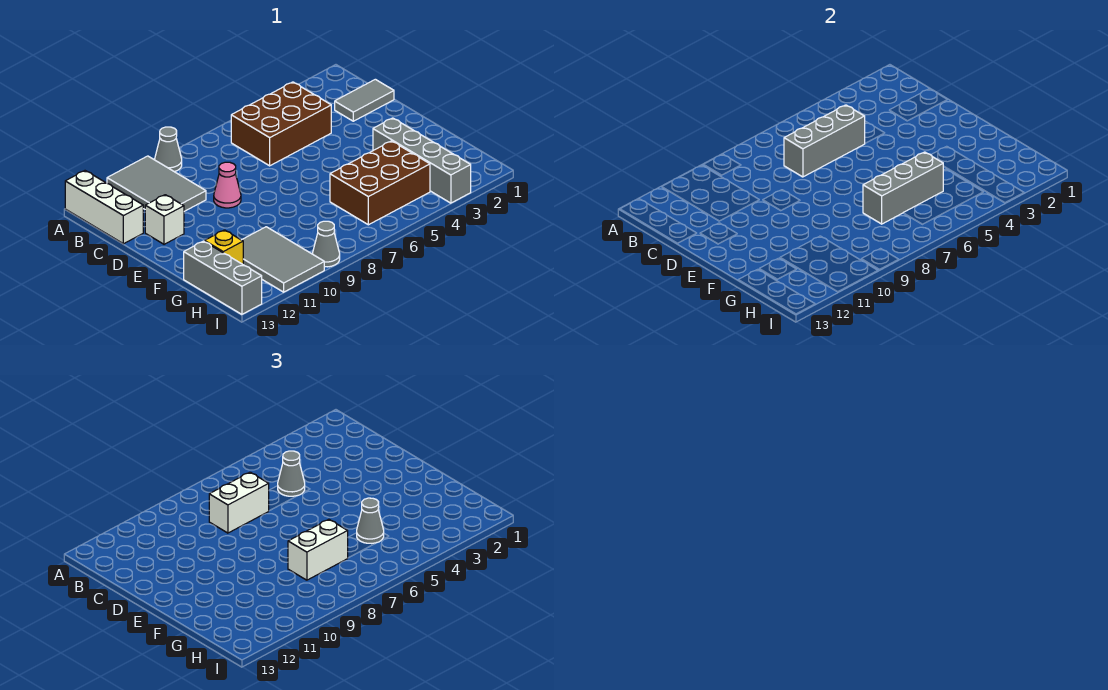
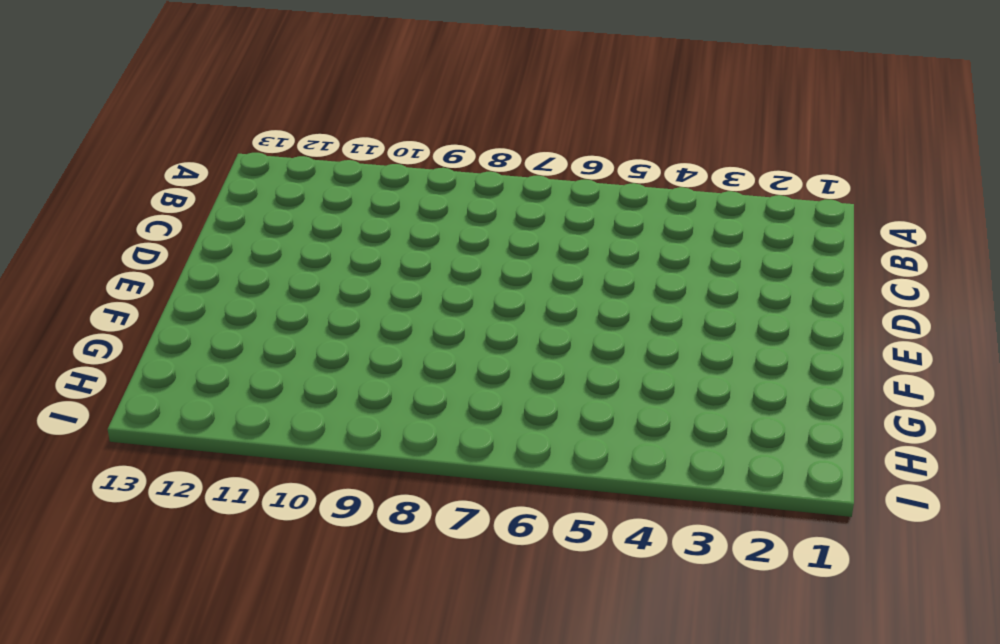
none -> grey 1x1 cone [155,127,182,172]
none -> grey 2x3 tile [107,156,206,211]
none -> white 1x3 brick [65,171,143,244]

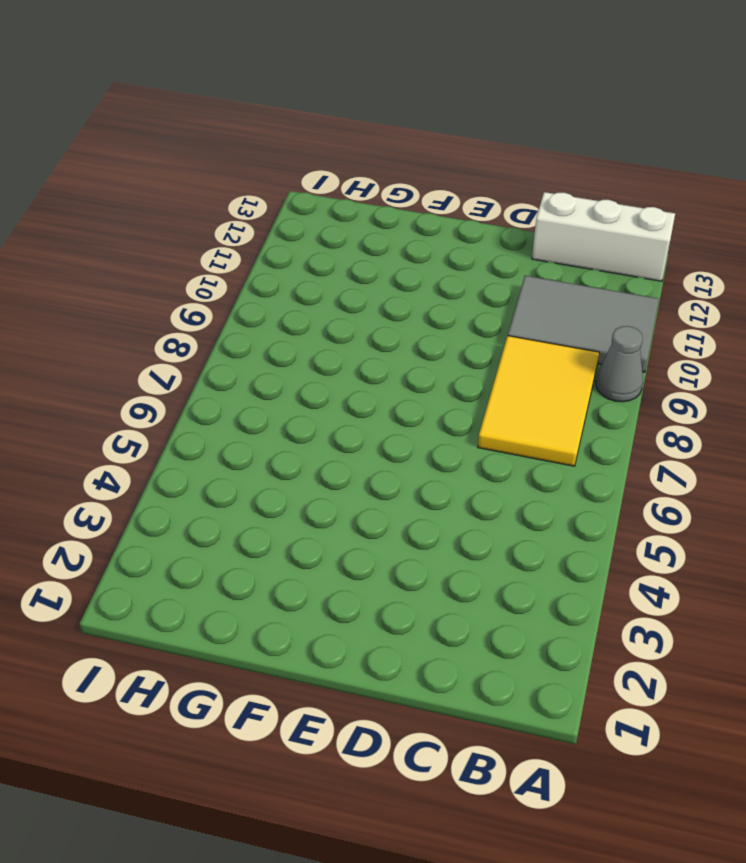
yellow 2x3 tile [478,336,599,466] -> none
none -> brown 2x3 brick [231,82,331,166]
none -> grey 1x2 tile [335,79,394,121]
none -> pink 1x1 cone [214,162,241,208]

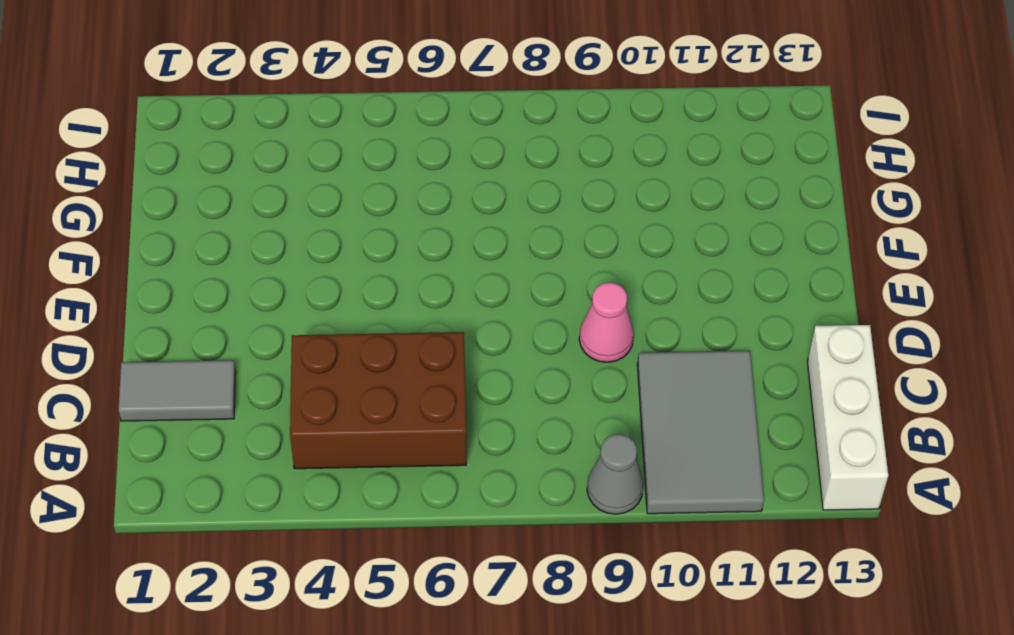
none -> white 1x1 brick [145,195,184,244]
none -> grey 1x4 brick [373,118,471,203]
none -> brown 2x3 brick [330,141,430,225]

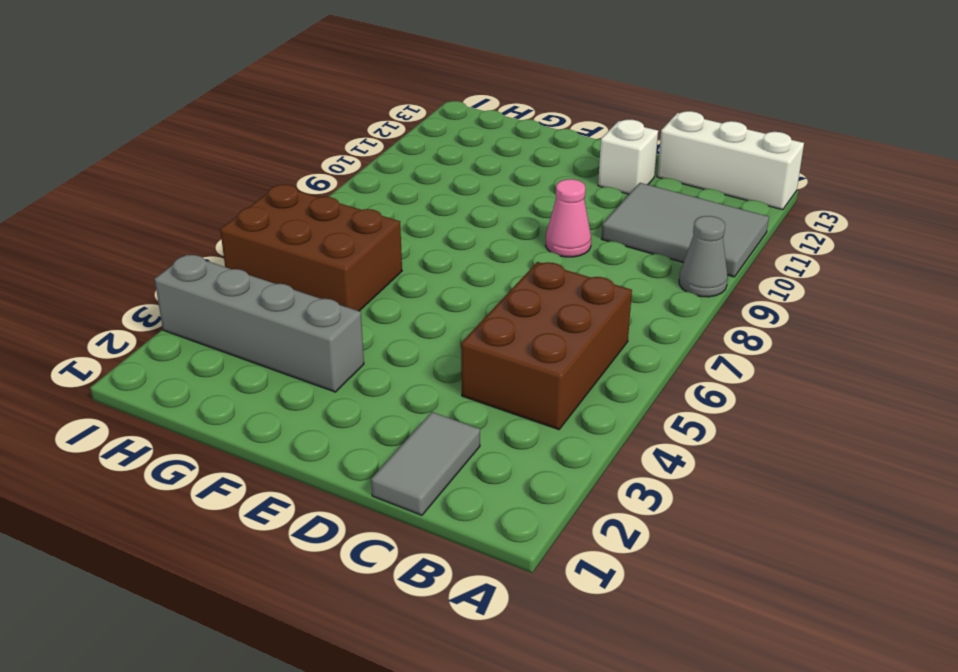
brown 2x3 brick [220,185,402,311] -> brown 2x3 brick turned to [330,141,430,225]
none -> grey 2x3 tile [242,227,324,292]
none -> yellow 1x1 brick [205,230,243,264]
none -> grey 1x3 brick [184,241,262,314]

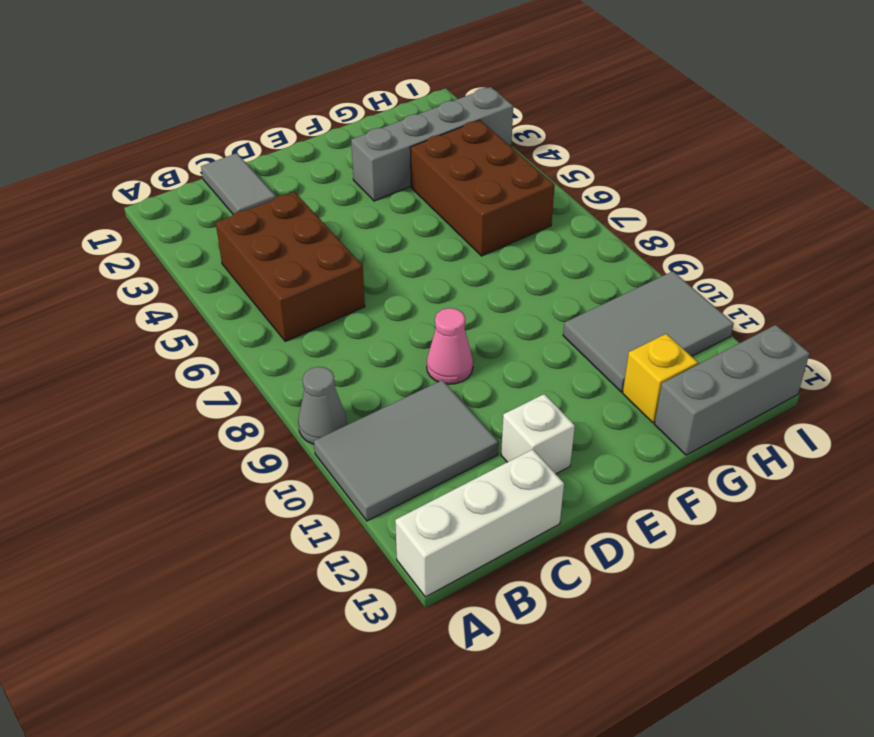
none -> grey 1x1 cone [313,221,340,267]
none -> grey 1x3 brick [784,105,865,177]
none -> grey 1x3 brick [863,152,943,224]

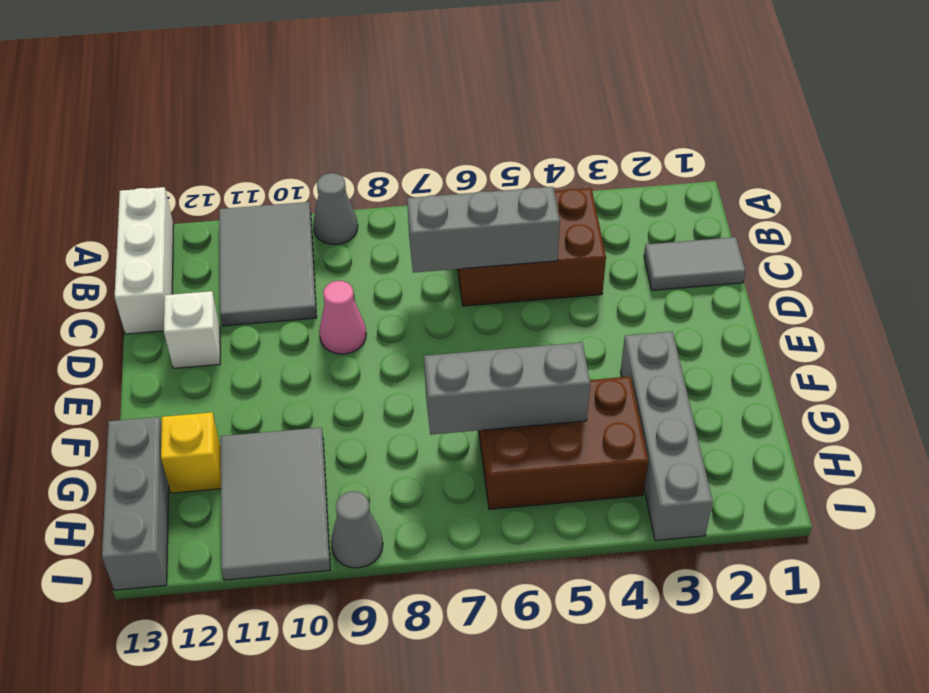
none -> grey 1x1 cone [278,451,305,496]
none -> white 1x2 brick [209,472,269,533]
none -> grey 1x1 cone [357,498,384,543]

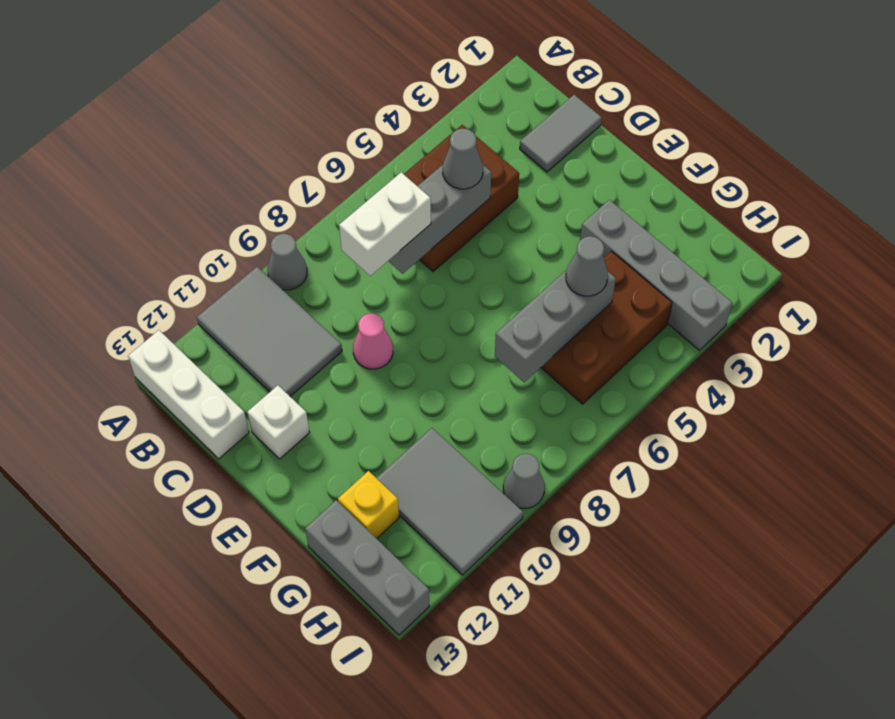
none -> white 1x2 brick [288,519,348,580]

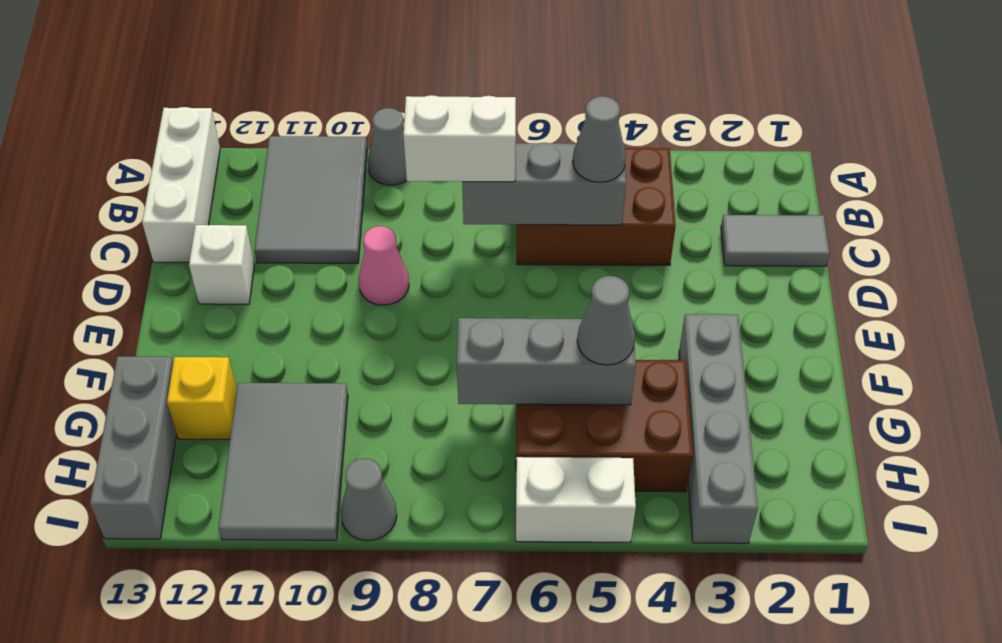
white 1x2 brick [516,457,636,542] -> white 1x2 brick moved to [288,519,348,580]

